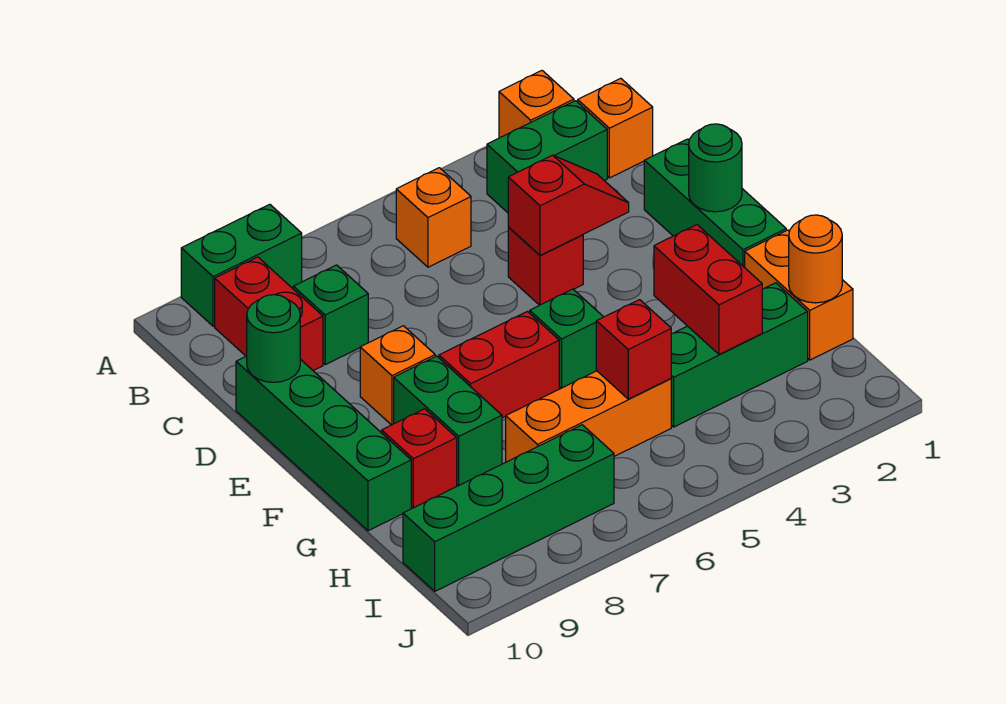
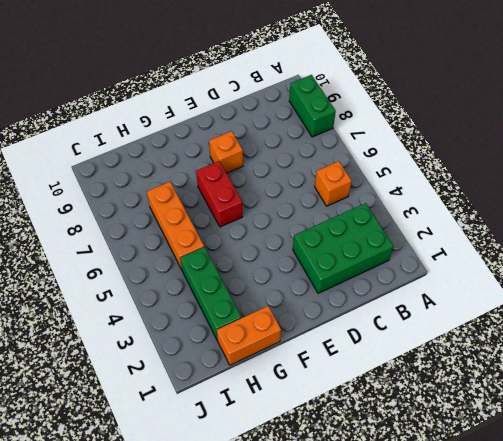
green 2x3 brick [293,203,393,293] -> green 1x2 brick [487,101,607,213]
none -> orange 1x1 brick [499,71,574,138]
none -> orange 1x1 brick [578,78,653,178]
none -> red 1x2 brick [215,257,323,371]

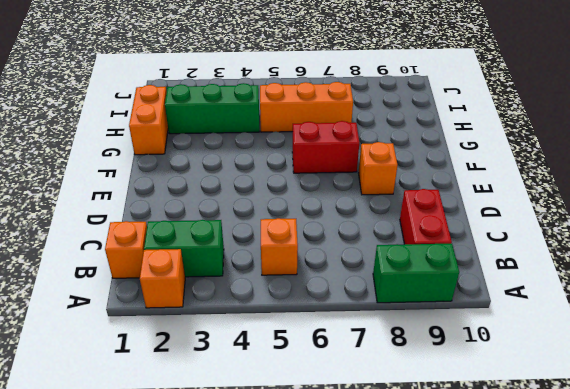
none -> green 1x1 brick [293,265,368,365]
none -> green 1x3 brick [644,139,786,268]
none -> red 1x1 brick [508,227,583,305]

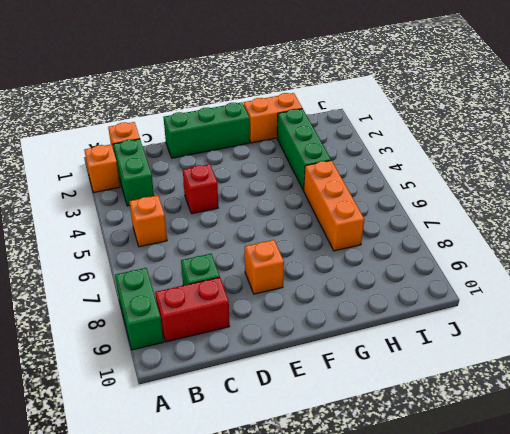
none -> green 1x4 brick [236,356,411,531]
none -> green 1x1 brick [530,289,603,388]
none -> red 1x2 brick [439,312,559,418]

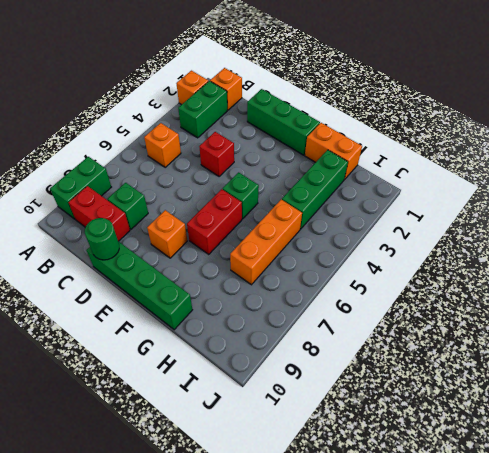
none -> green 1x2 brick [394,356,502,486]
none -> red 1x1 brick [382,409,457,508]
none -> green 1x4 brick [403,425,614,591]

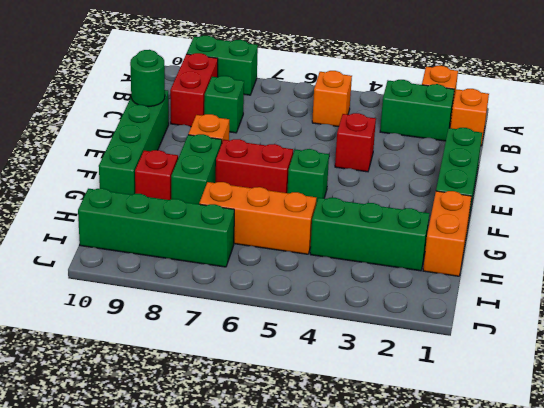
none -> red 1x2 slope [508,155,629,255]
none -> green 1x1 round brick [689,124,742,212]
none -> red 1x2 brick [654,225,762,354]

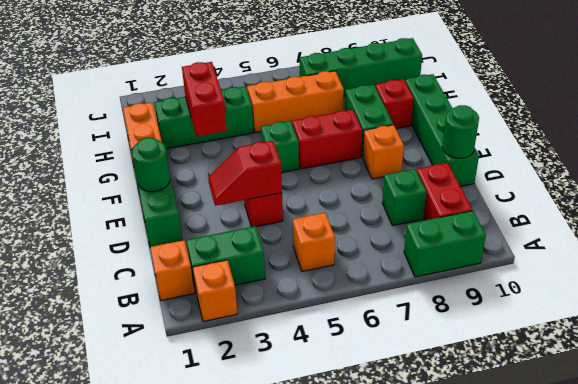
none -> orange 1x1 round brick [789,215,842,303]
none -> red 1x1 brick [596,300,671,399]

